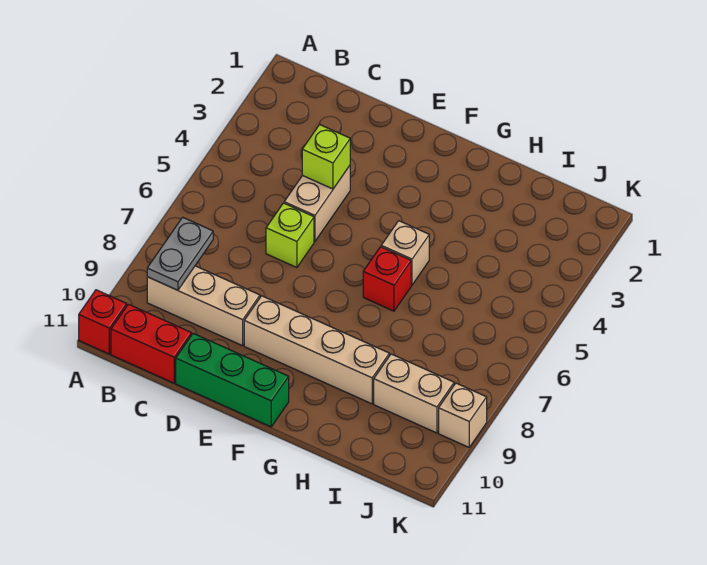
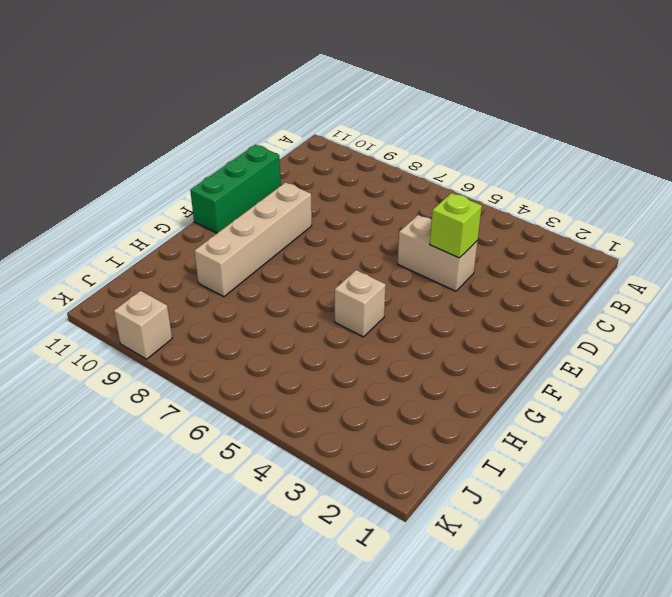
none -> red 1x1 brick [79,290,127,354]
none -> tan 1x3 brick [147,266,260,346]
none -> red 1x2 brick [111,304,191,383]

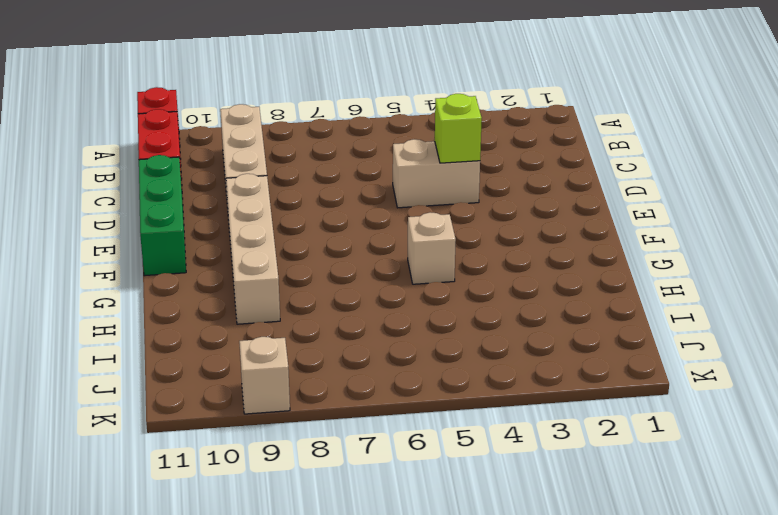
none -> lime 1x1 brick [266,203,314,268]
none -> red 1x1 brick [363,247,411,311]
none -> tan 1x2 brick [374,354,454,433]

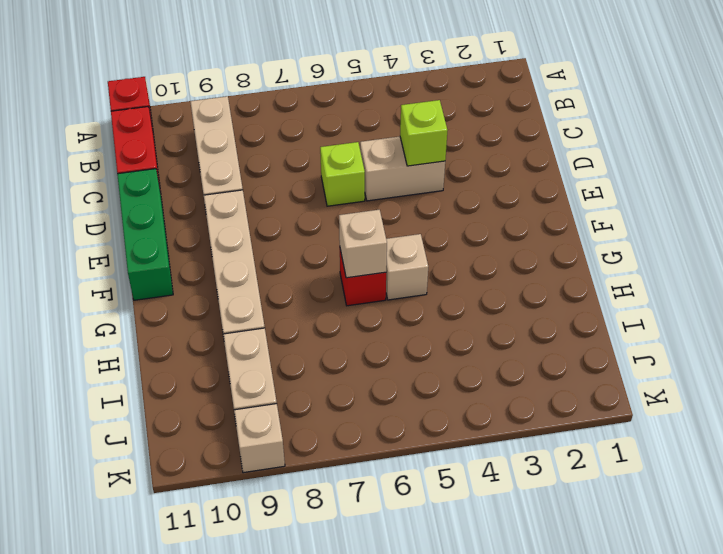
tan 1x1 brick [339,210,387,278] -> none
none -> grey 1x2 plate [147,217,213,290]

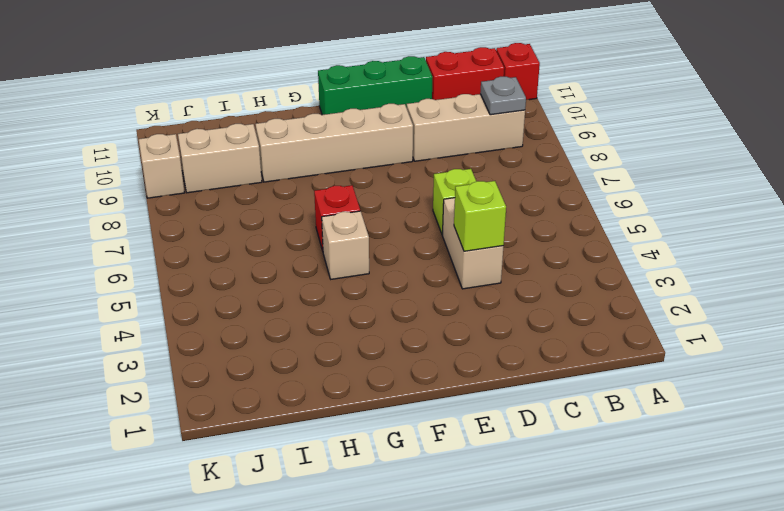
grey 1x1 plate [480,77,526,115] -> grey 1x2 plate [147,217,213,290]

